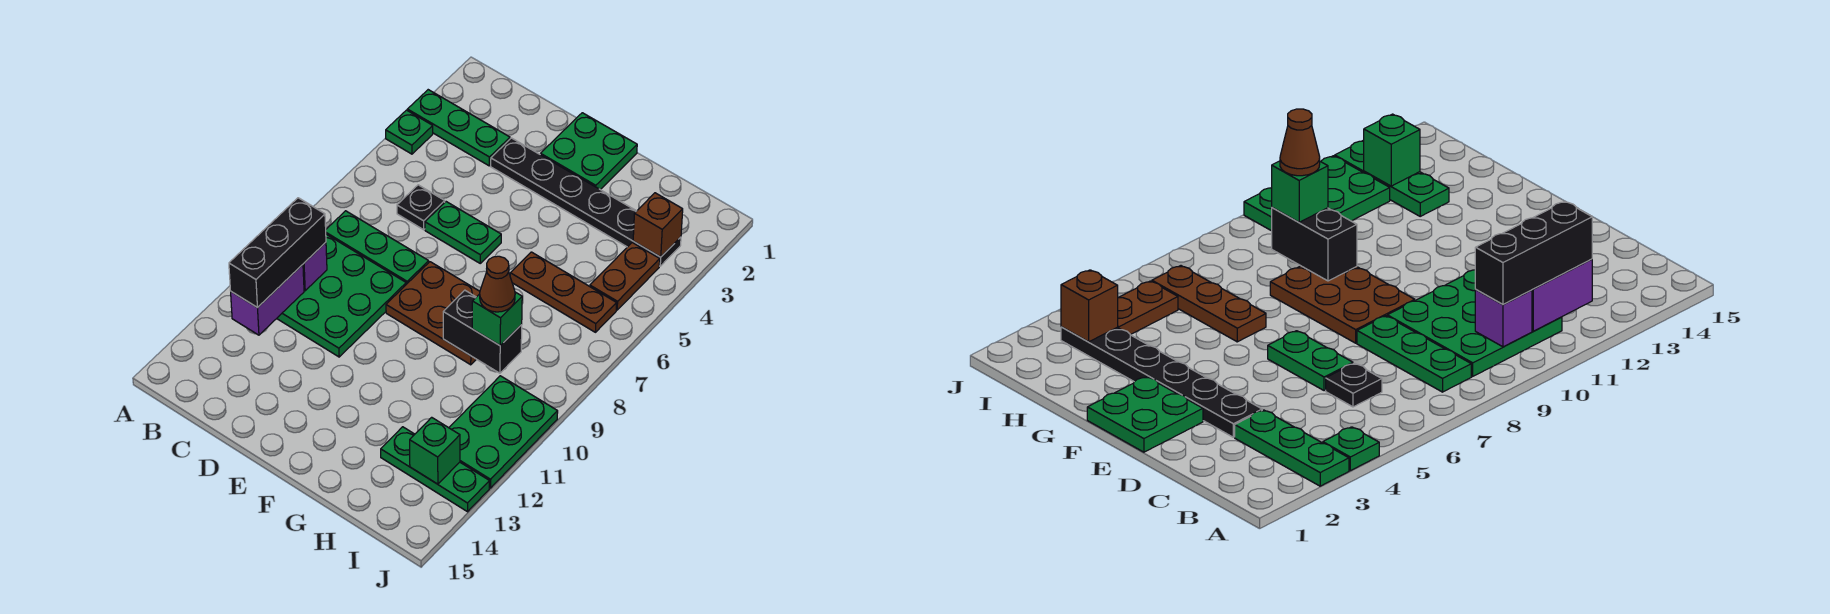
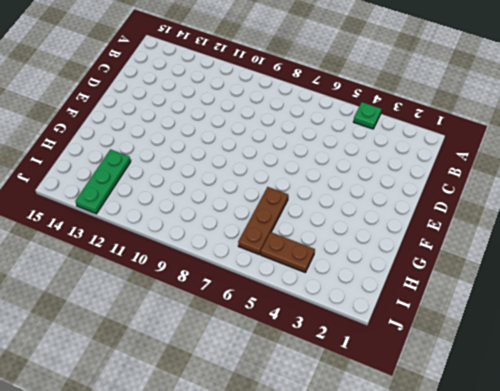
none -> green 1x3 plate [407,90,510,166]
none -> green 1x3 plate [326,211,429,284]
none -> green 3x3 plate [277,234,406,357]

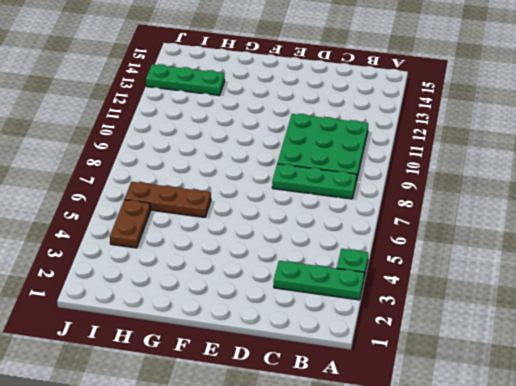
none -> black 1x1 plate [397,185,445,230]
none -> black 1x6 plate [491,138,681,266]
none -> green 1x2 plate [425,202,501,263]

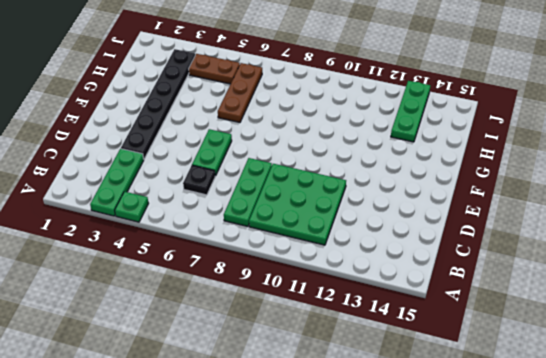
none -> green 2x2 plate [541,113,637,190]
none -> brown 2x3 plate [386,262,480,365]
none -> green 2x3 plate [449,376,558,488]

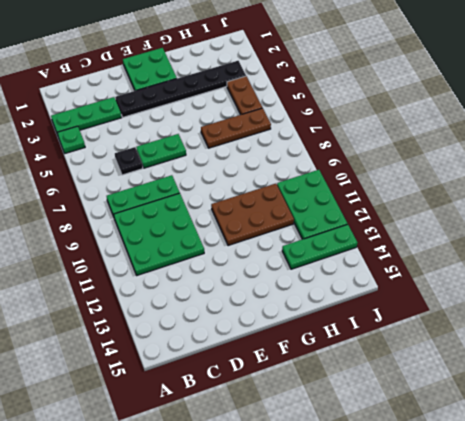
brown 2x3 plate [211,184,294,246] -> brown 2x3 plate moved to [386,262,480,365]
none -> purple 1x1 brick [303,243,327,291]
none -> purple 1x2 brick [231,265,304,335]
none -> black 1x2 brick [443,290,522,373]

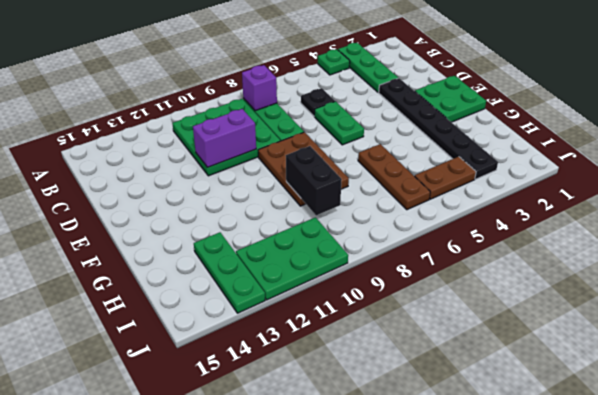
purple 1x1 brick [242,65,277,111] -> purple 1x1 brick moved to [303,243,327,291]
purple 1x2 brick [193,109,256,167] -> purple 1x2 brick moved to [231,265,304,335]
none -> brown 1x1 brick [633,193,683,257]
none -> green 1x1 brick [410,417,460,484]
none -> black 1x3 brick [229,198,326,308]

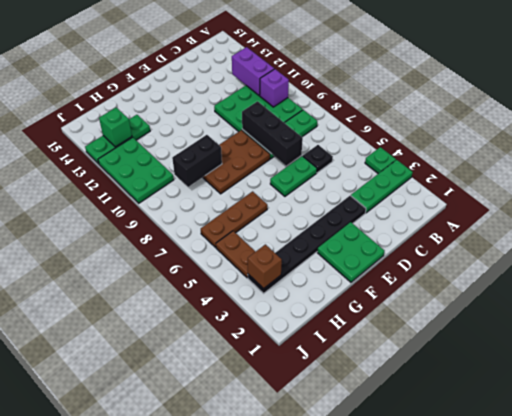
black 1x3 brick [242,101,303,166] -> black 1x3 brick moved to [229,198,326,308]
none -> green 1x1 brick [472,292,522,346]
none -> brown 1x1 cone [480,256,515,312]

